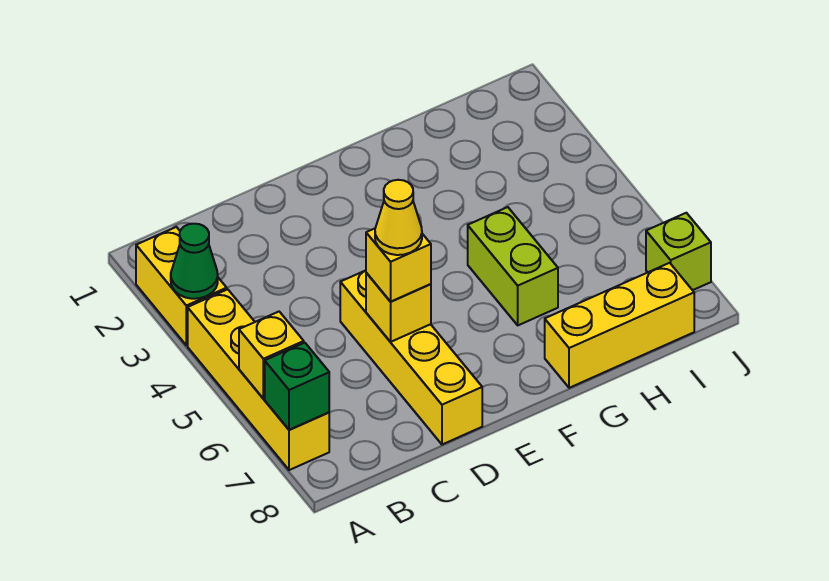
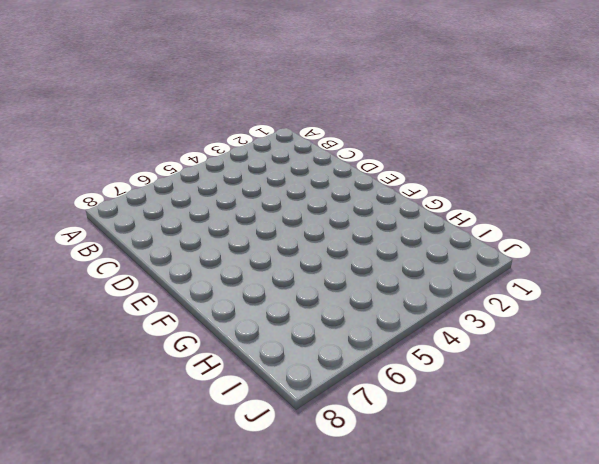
none -> yellow 1x2 brick [136,227,227,345]
none -> yellow 1x4 brick [188,289,329,470]
none -> yellow 1x4 brick [340,270,482,445]

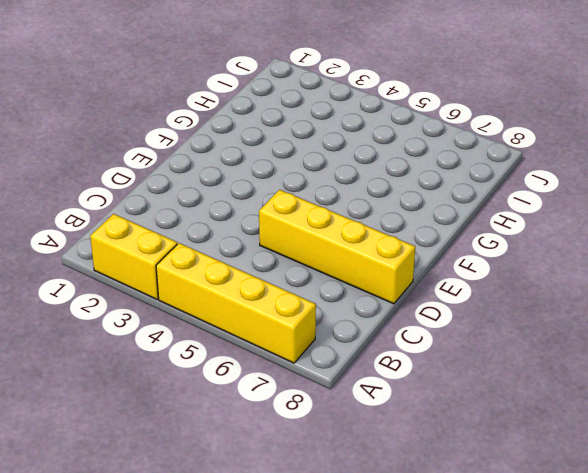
none -> lime 1x2 brick [468,207,558,325]
none -> yellow 1x3 brick [545,263,694,388]
none -> lime 1x1 brick [646,213,711,290]

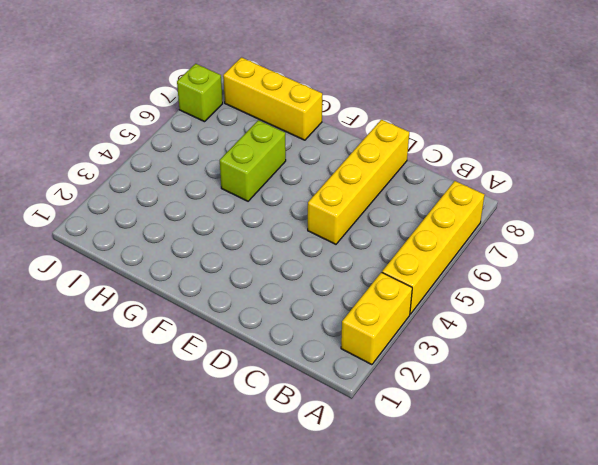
none -> green 1x1 cone [171,224,218,299]
none -> yellow 1x1 brick [239,312,304,399]
none -> green 1x1 brick [265,343,329,430]

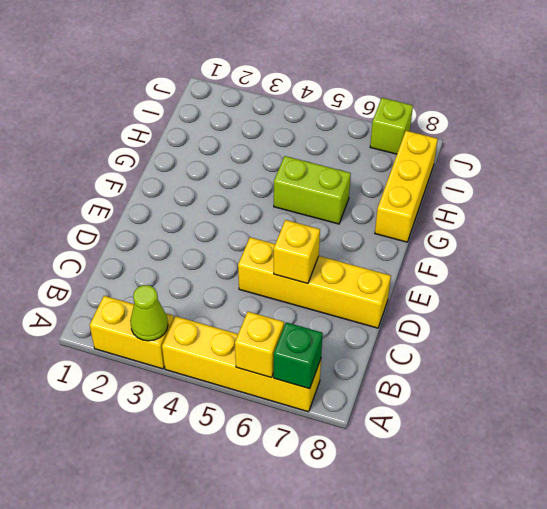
lime 1x1 cone [130,285,168,341] -> green 1x1 cone [171,224,218,299]
none -> yellow 1x1 brick [366,229,431,302]
none -> yellow 1x1 cone [375,180,422,255]

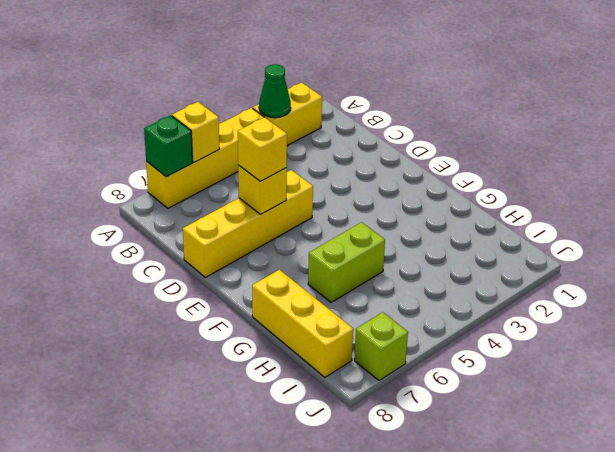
none -> yellow 1x1 cone [375,180,422,255]

